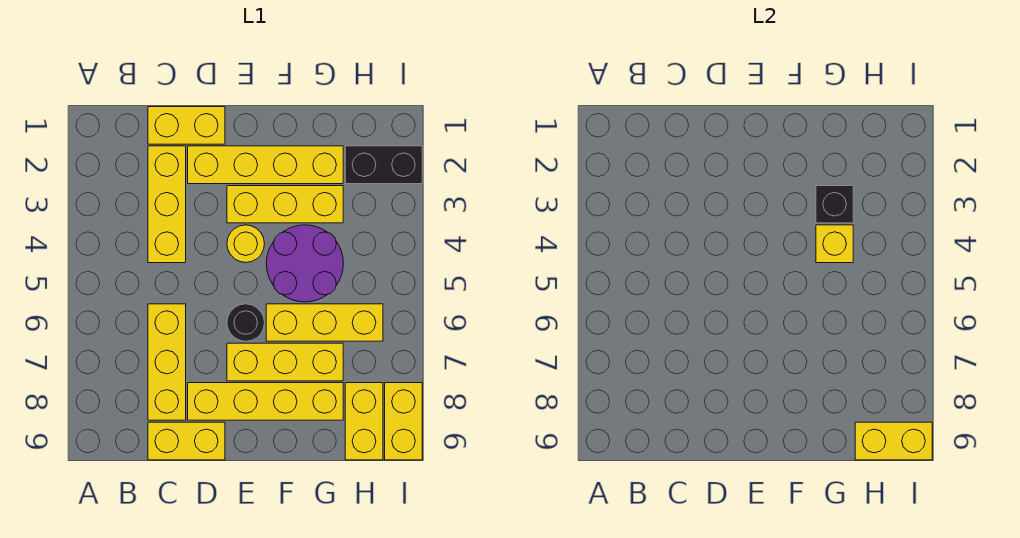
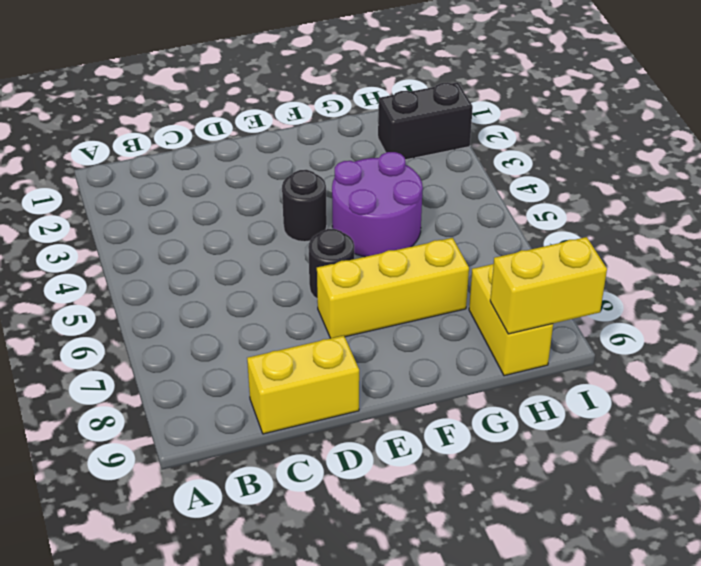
black 1x1 round brick [282,170,327,242] -> yellow 1x1 round brick [227,225,264,263]
none -> yellow 1x2 brick [148,107,225,144]
none -> yellow 1x3 brick [148,146,186,263]
none -> yellow 1x3 brick [148,304,186,420]

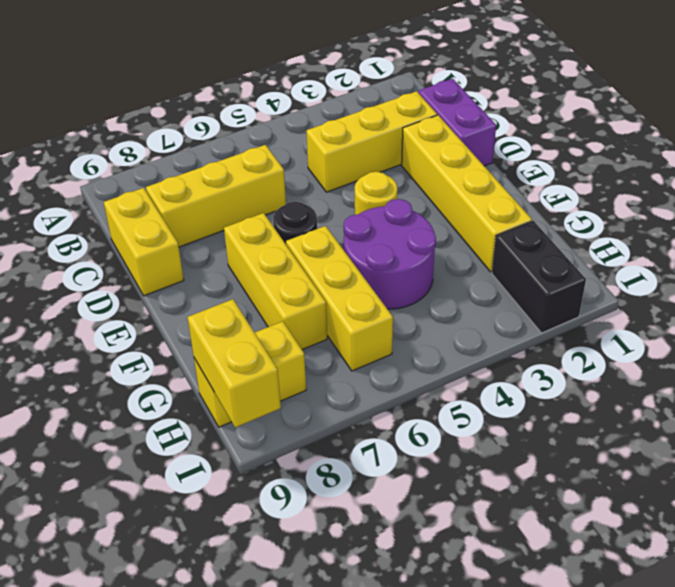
purple 1x2 brick [418,79,496,166] -> yellow 1x2 brick [148,107,225,144]
none -> yellow 1x4 brick [188,383,343,420]
none -> yellow 1x3 brick [227,186,343,223]
none -> yellow 1x2 brick [385,383,422,460]

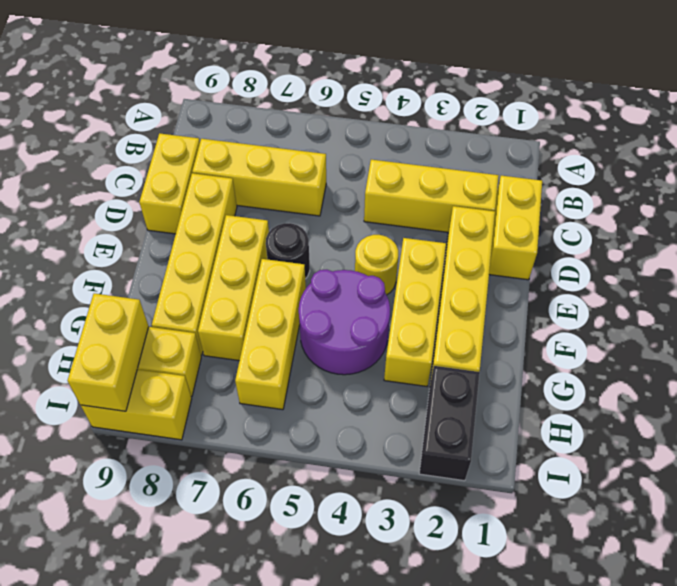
none -> black 1x1 brick [816,186,853,223]
none -> yellow 1x1 brick [816,225,853,263]

